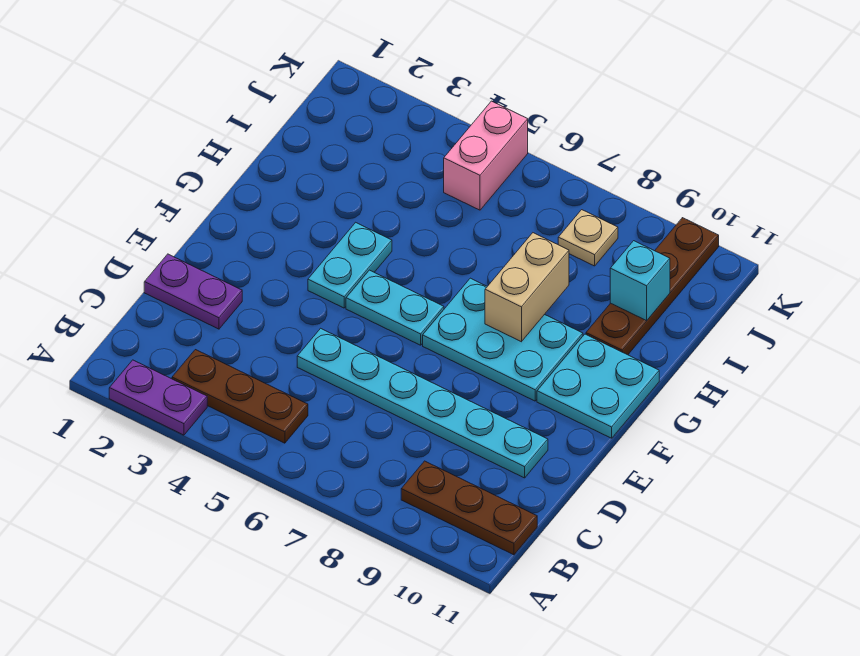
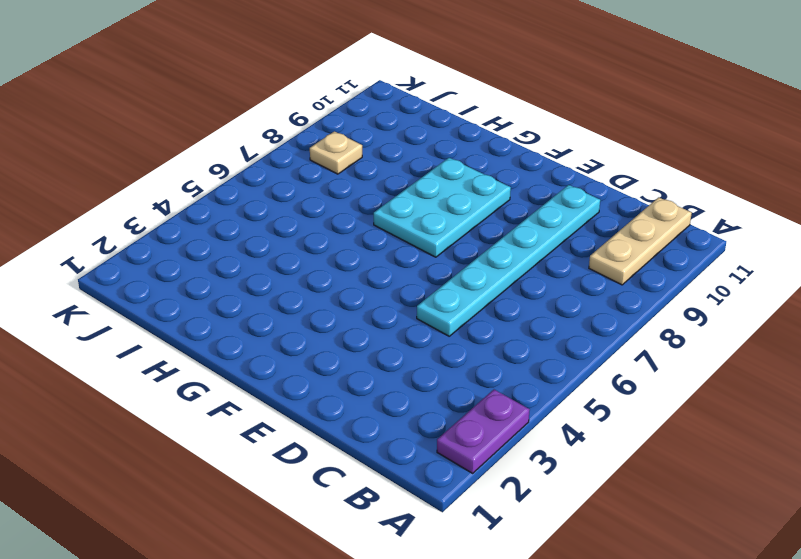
tan 1x3 plate [589,197,692,285] -> brown 1x3 plate [401,461,537,555]
none -> brown 1x3 plate [172,350,308,443]
none -> purple 1x2 plate [144,254,242,329]
none -> cyan 1x2 plate [308,222,392,308]

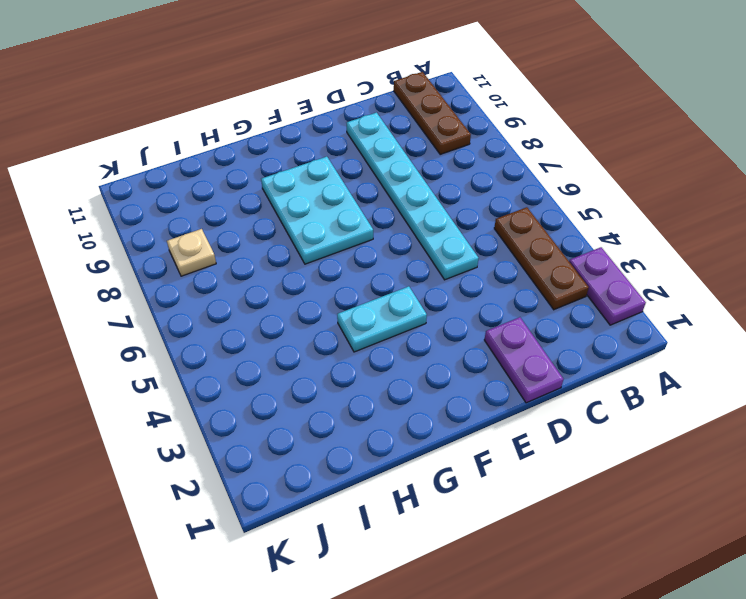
none -> cyan 1x2 plate [346,270,444,345]
none -> cyan 2x2 plate [537,334,659,438]
none -> brown 1x4 plate [586,218,719,355]

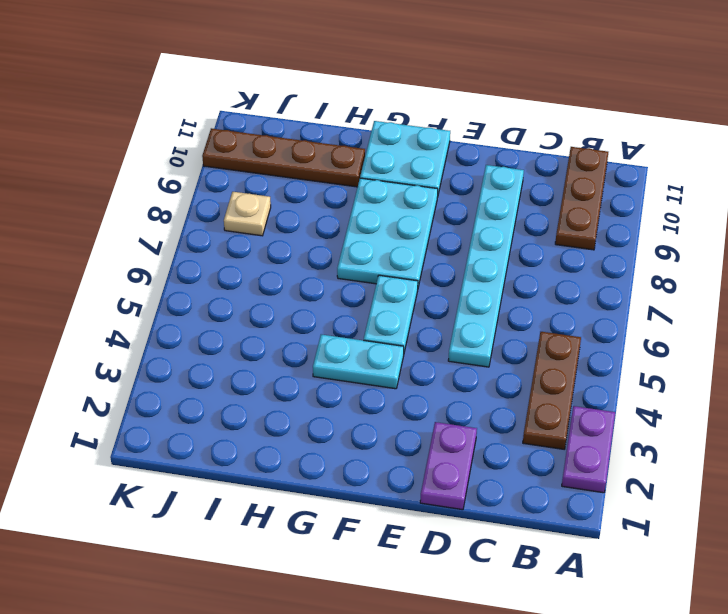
none -> pink 1x2 brick [444,101,528,210]
none -> tan 1x2 brick [485,233,569,342]
none -> cyan 1x1 brick [610,241,670,321]

